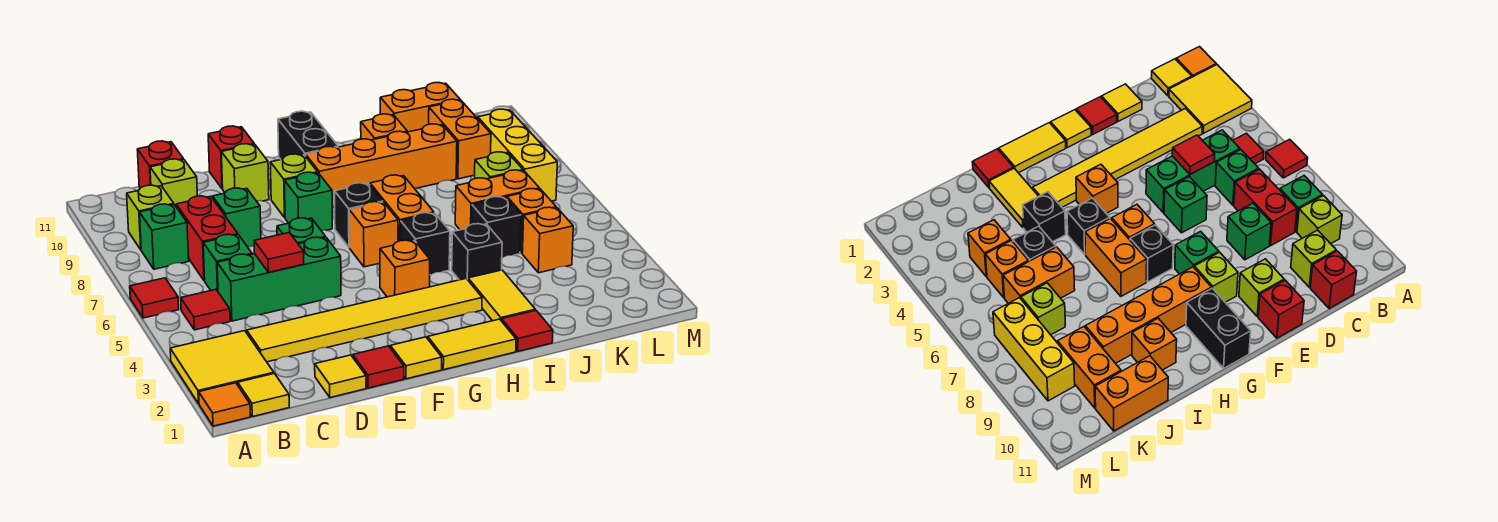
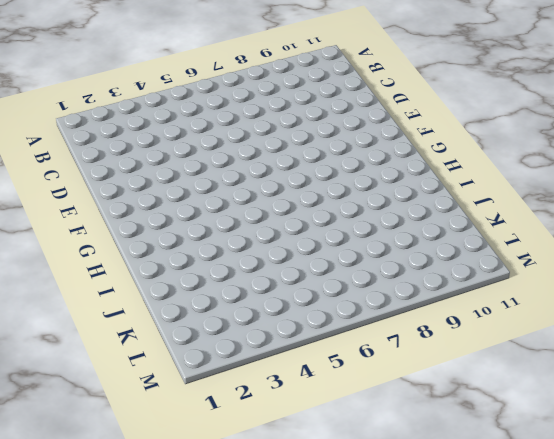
none -> orange 1x1 tile [199,383,250,426]
none -> yellow 2x2 tile [170,331,274,403]
none -> red 1x1 tile [130,278,179,318]
none -> yellow 1x1 tile [238,373,289,417]

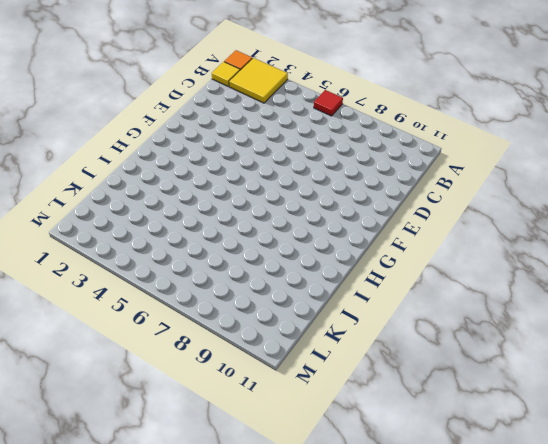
none -> red 1x1 tile [181,290,230,330]
none -> green 1x1 brick [140,204,189,269]
none -> lime 1x1 brick [127,185,174,250]
none -> yellow 1x6 tile [247,278,482,362]

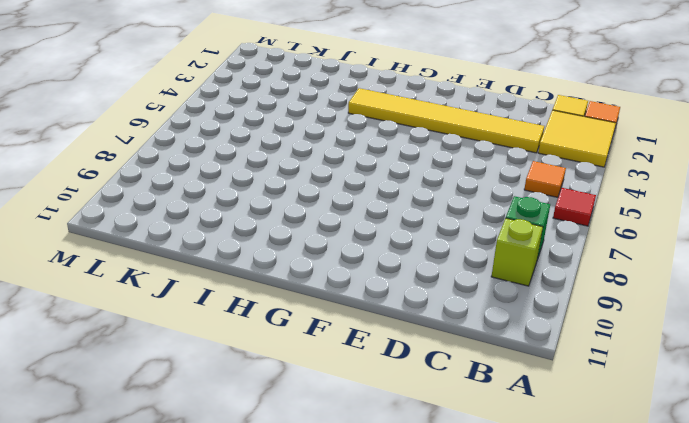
orange 1x1 tile [524,161,566,197] -> red 1x1 tile [181,290,230,330]
none -> green 1x3 brick [217,237,341,321]
none -> green 1x1 brick [203,234,252,291]
none -> red 1x2 brick [176,196,238,281]
none -> lime 1x1 brick [150,159,197,206]

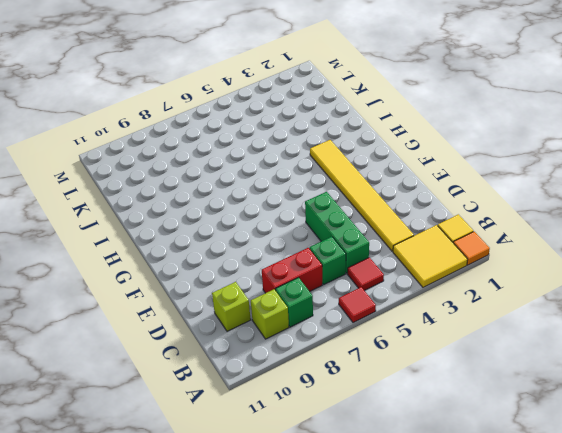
none -> red 1x1 brick [137,141,184,188]
none -> yellow 1x1 tile [315,355,366,398]
none -> green 1x1 brick [213,188,261,247]
none -> red 1x1 tile [353,346,404,388]

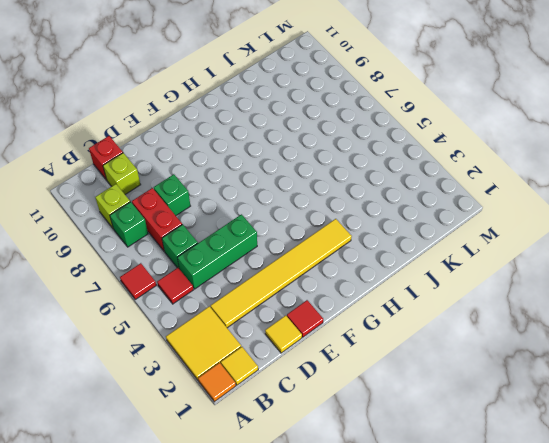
none -> green 1x1 brick [277,218,326,244]
none -> lime 1x1 brick [221,144,269,201]
none -> red 1x1 brick [208,126,254,189]
none -> yellow 1x1 tile [390,337,442,379]

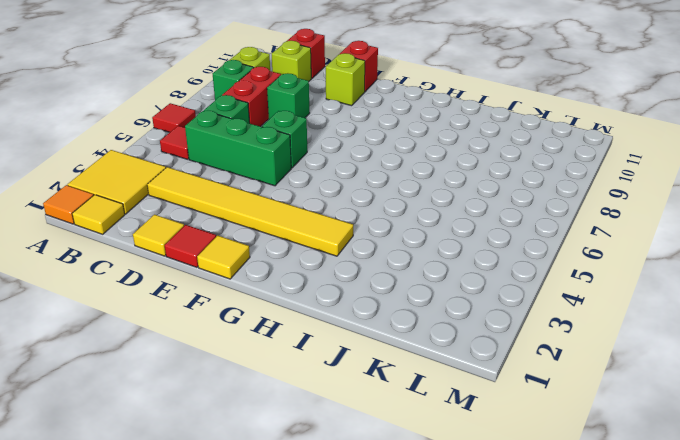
none -> green 1x1 brick [284,172,332,230]
none -> lime 1x1 brick [270,154,318,218]
none -> yellow 1x2 tile [427,319,516,370]
none -> orange 1x1 brick [380,240,430,297]

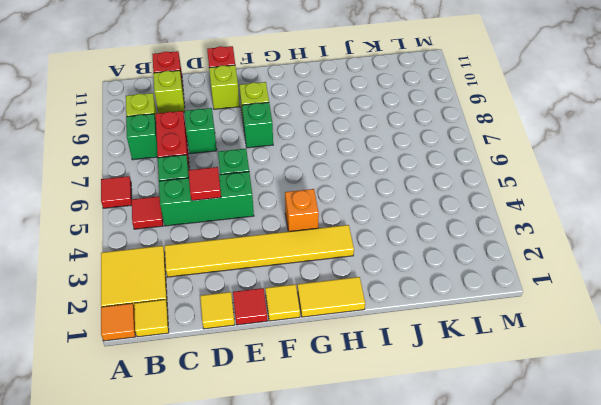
none -> orange 1x1 brick [349,202,398,267]
none -> black 1x1 brick [335,183,383,247]
none -> orange 1x4 brick [306,124,457,207]
none -> black 1x2 brick [278,111,338,159]

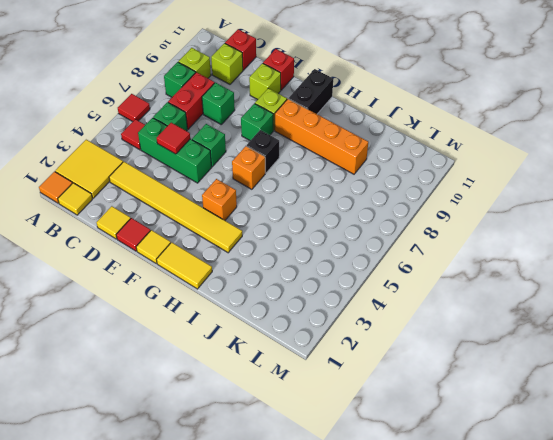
none -> black 1x1 brick [401,213,450,275]
none -> orange 1x2 brick [370,175,434,241]
none -> red 1x1 tile [502,310,553,351]
none -> yellow 1x2 tile [468,270,535,321]

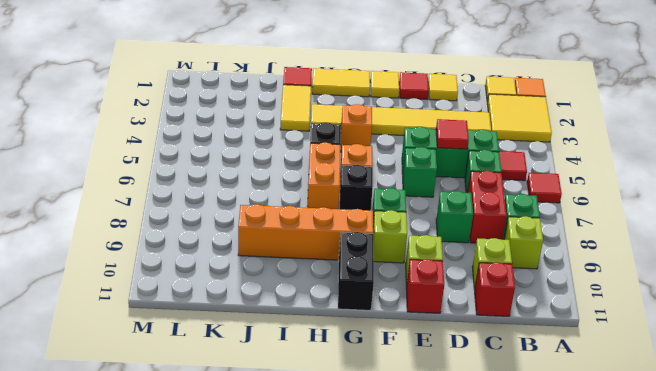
none -> black 1x1 brick [452,224,502,280]
none -> orange 1x1 brick [361,114,407,140]
none -> black 1x1 brick [472,197,521,258]
none -> orange 1x2 brick [455,170,540,230]

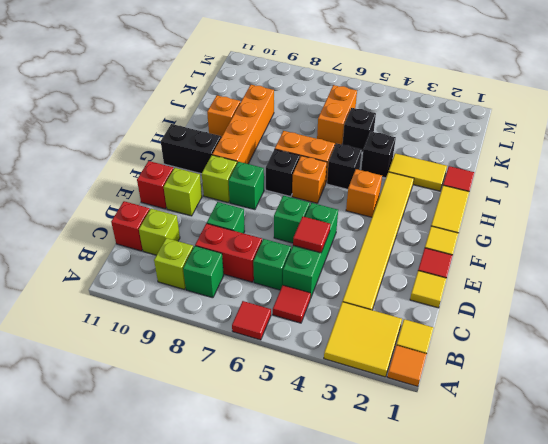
none -> orange 1x2 brick [380,83,460,132]
none -> orange 1x1 brick [522,207,573,273]
none -> orange 1x1 brick [507,189,556,253]
none -> lime 1x1 brick [475,152,523,179]

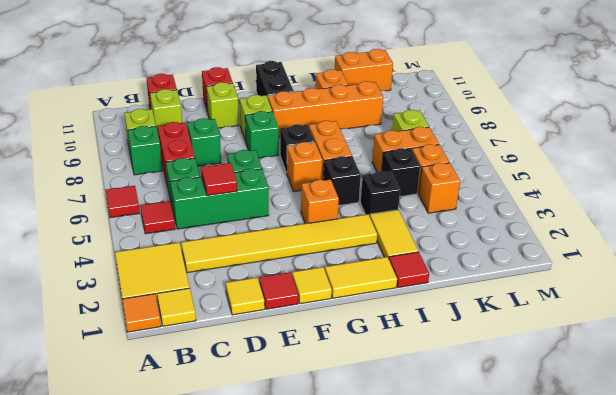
none -> orange 1x2 brick [429,99,491,179]
none -> yellow 1x3 brick [478,109,557,201]

